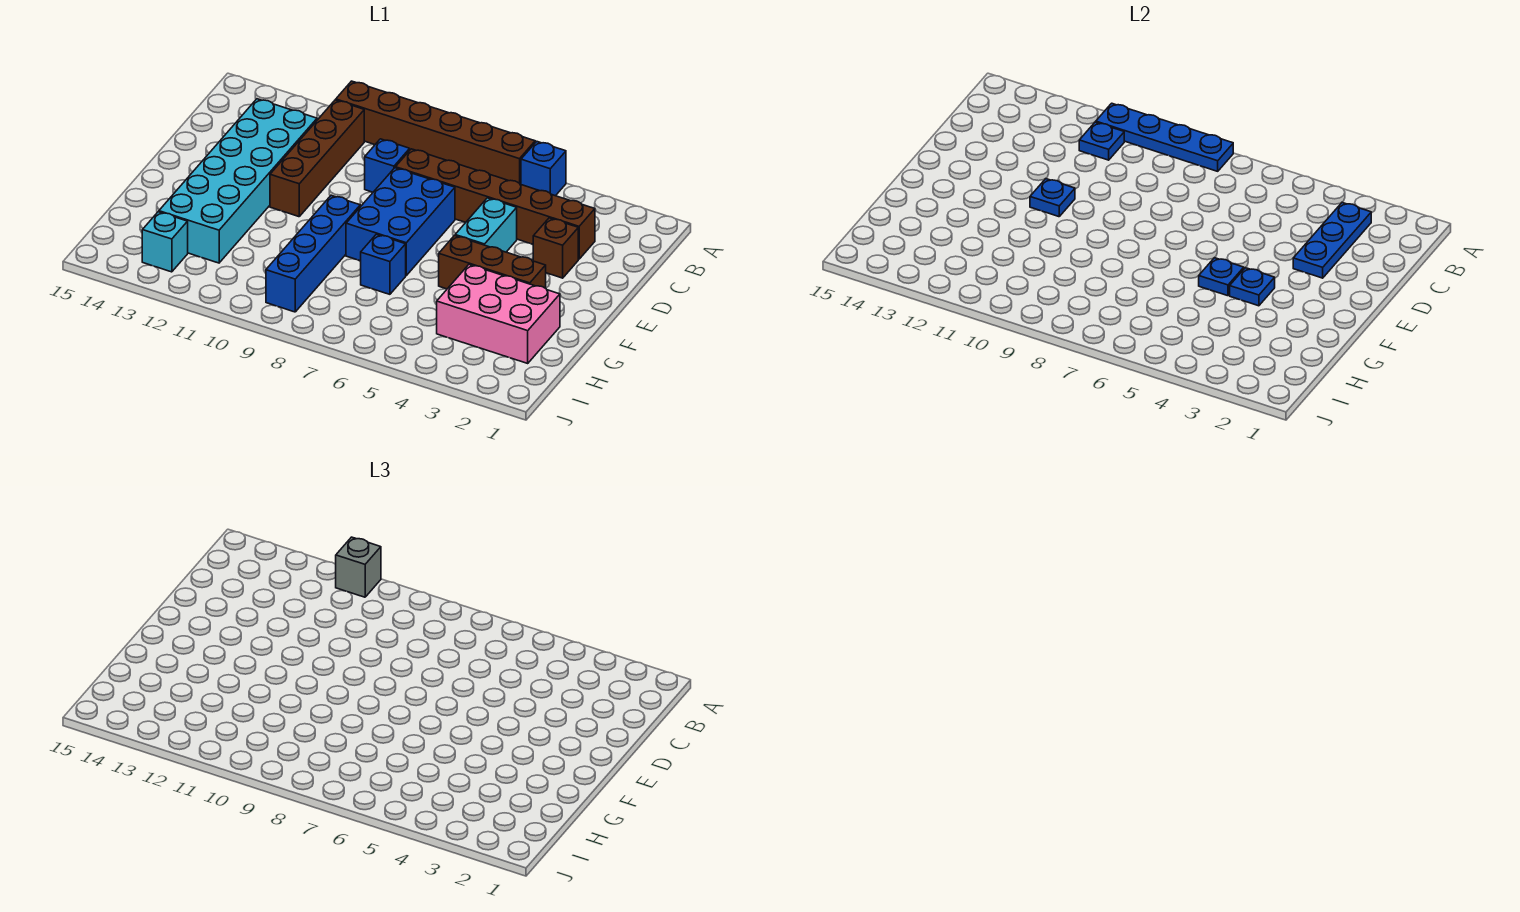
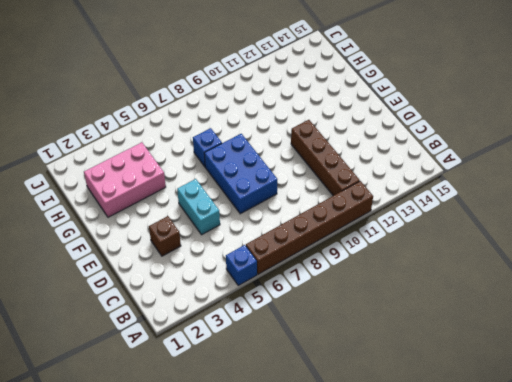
none -> brown 1x6 brick [396,149,595,259]
none -> blue 1x1 brick [365,139,410,192]
none -> cyan 2x6 brick [159,99,317,263]

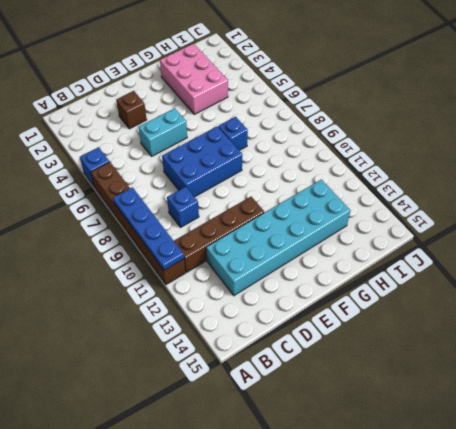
none -> brown 1x6 brick [396,149,595,259]
none -> brown 1x3 brick [439,236,546,289]
none -> blue 1x4 brick [266,195,360,312]

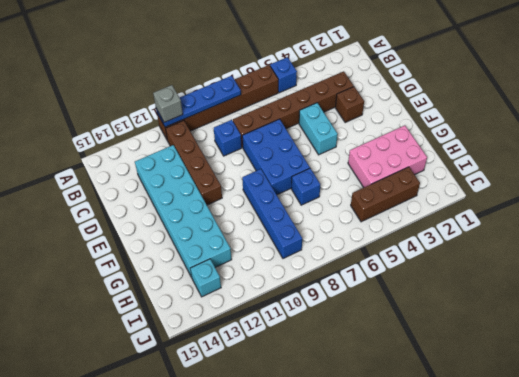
brown 1x3 brick [351,167,420,222] -> brown 1x3 brick moved to [439,236,546,289]
none -> blue 1x3 plate [1293,203,1371,278]
none -> blue 1x1 plate [1079,122,1124,160]
none -> blue 1x1 plate [1030,179,1075,217]

